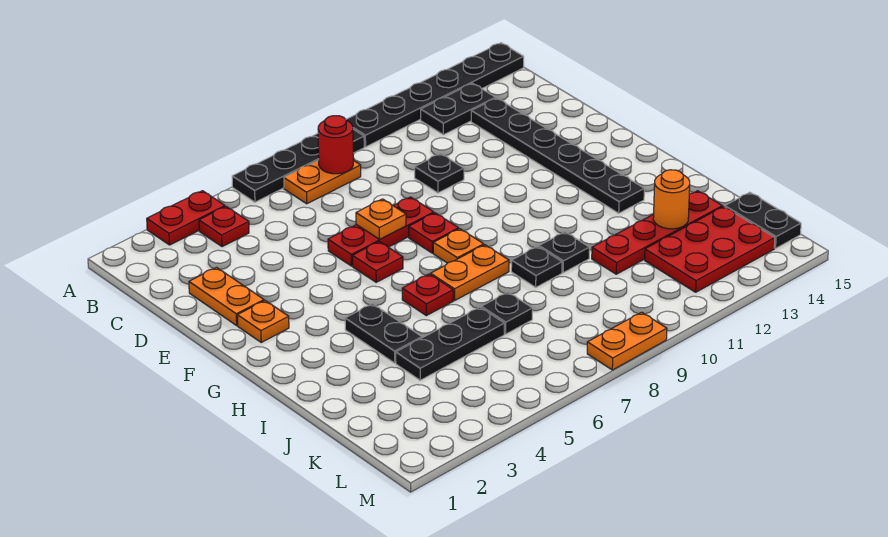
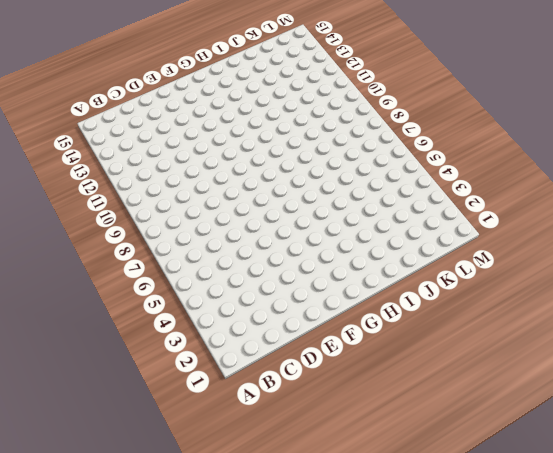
none -> red 1x2 plate [147,191,225,245]
none -> black 1x4 plate [232,129,364,202]
none -> black 1x6 plate [346,43,524,147]

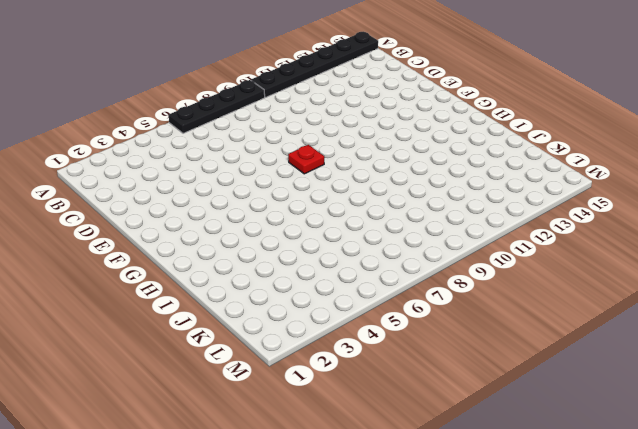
none -> red 1x2 plate [147,191,225,245]
none -> red 1x1 plate [199,207,249,247]
none -> orange 1x2 plate [284,160,361,204]

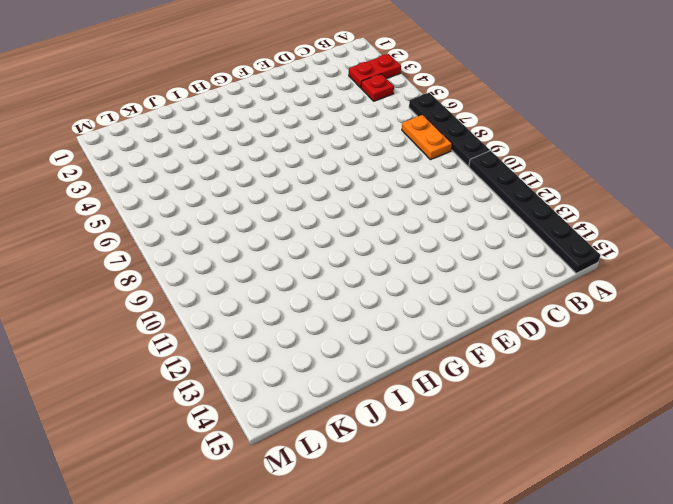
red 1x2 plate [349,54,401,88] -> red 1x2 plate turned to [147,191,225,245]
none -> black 1x2 plate [421,83,495,135]
none -> black 1x6 plate [471,98,644,213]
none -> orange 1x2 plate [189,267,264,325]

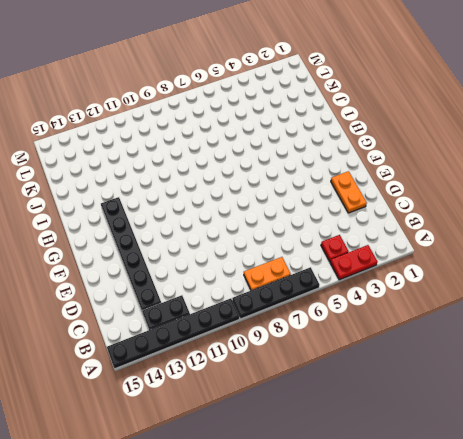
none -> black 1x1 plate [415,154,464,193]
none -> red 1x3 plate [328,197,434,266]
none -> orange 1x1 plate [237,301,289,342]

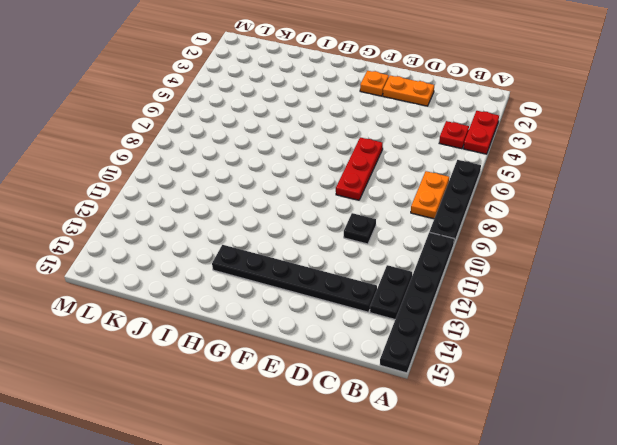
none -> red 1x1 plate [353,241,403,282]
none -> red 1x1 plate [409,213,459,253]
none -> orange 1x1 plate [433,229,484,263]

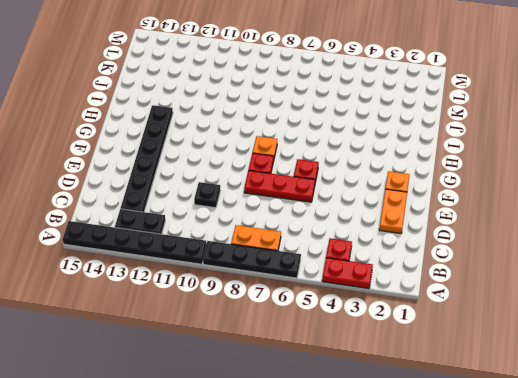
none -> black 1x2 plate [345,304,422,363]
none -> red 1x1 plate [402,274,453,316]
none -> orange 1x2 plate [431,245,509,301]

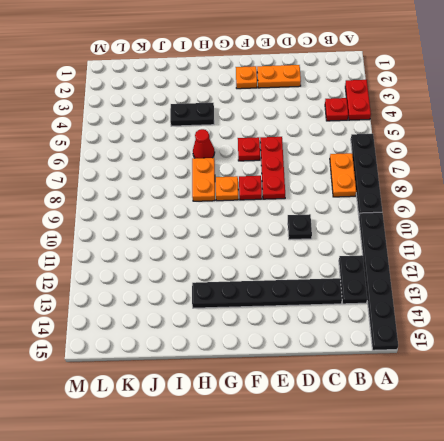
red 1x1 cone [193,129,215,158] -> red 1x1 plate [402,274,453,316]
none -> black 1x1 plate [511,246,562,287]
none -> black 1x1 plate [539,232,589,273]
none -> black 1x3 plate [396,307,504,380]

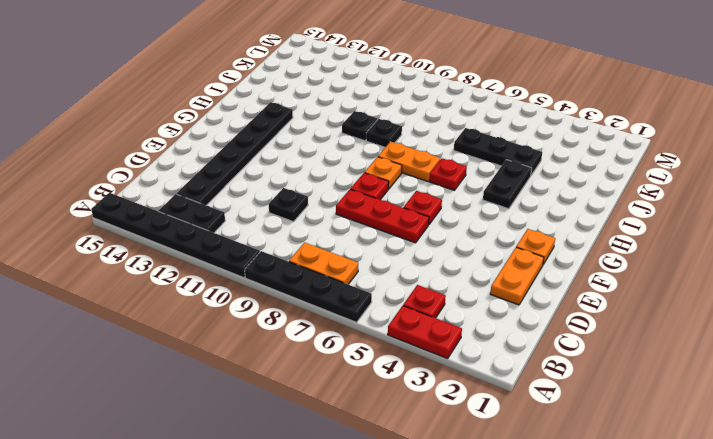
none -> black 1x1 plate [481,292,533,334]
none -> red 1x4 plate [592,191,722,274]
none -> red 2x3 plate [645,207,775,292]

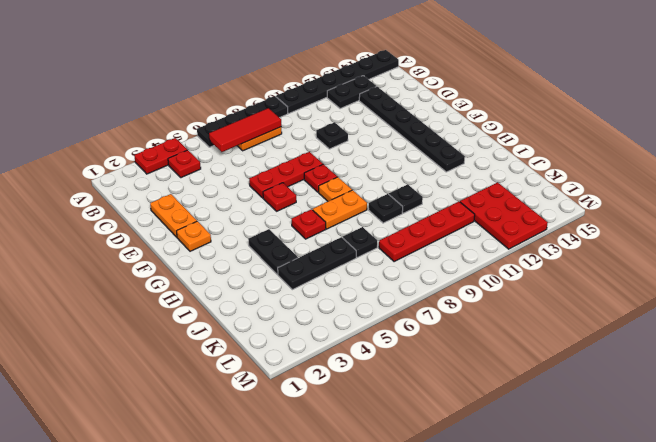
red 1x3 tile [209,108,281,152] -> red 1x1 round brick [318,116,353,174]
red 1x4 plate [379,201,475,262] -> red 1x4 plate moved to [592,191,722,274]
red 2x3 plate [460,182,548,249] -> red 2x3 plate turned to [645,207,775,292]
none -> black 1x2 plate [725,192,801,248]
none -> orange 1x2 plate [587,312,667,370]
none -> orange 1x1 plate [356,199,406,239]

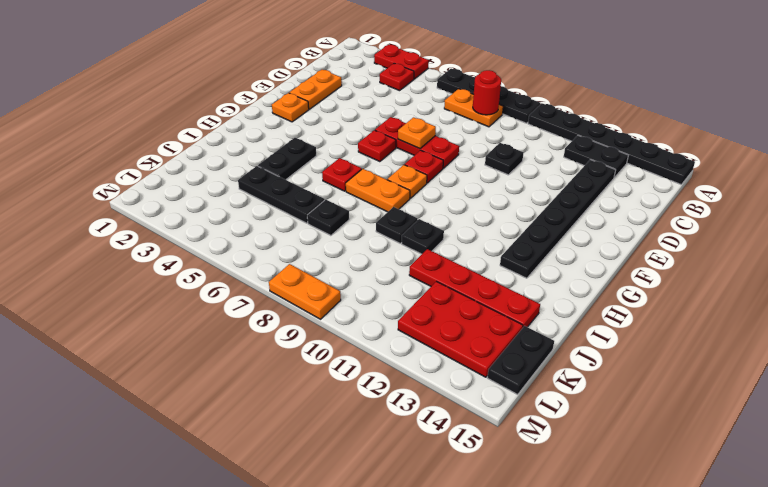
none -> orange 1x1 round brick [653,170,690,229]

